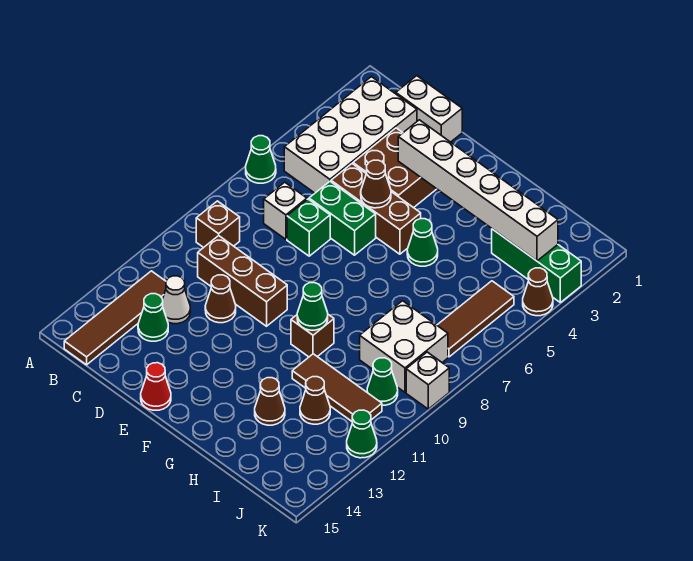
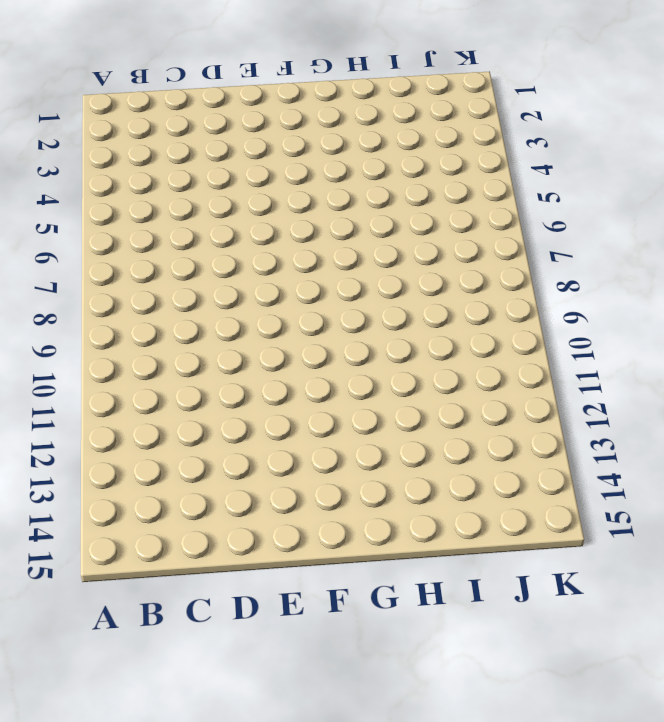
none -> green 1x1 cone [246,136,276,183]
none -> white 2x4 brick [284,77,417,193]
none -> brown 1x1 brick [196,201,240,248]
none -> brown 1x4 tile [64,271,166,365]

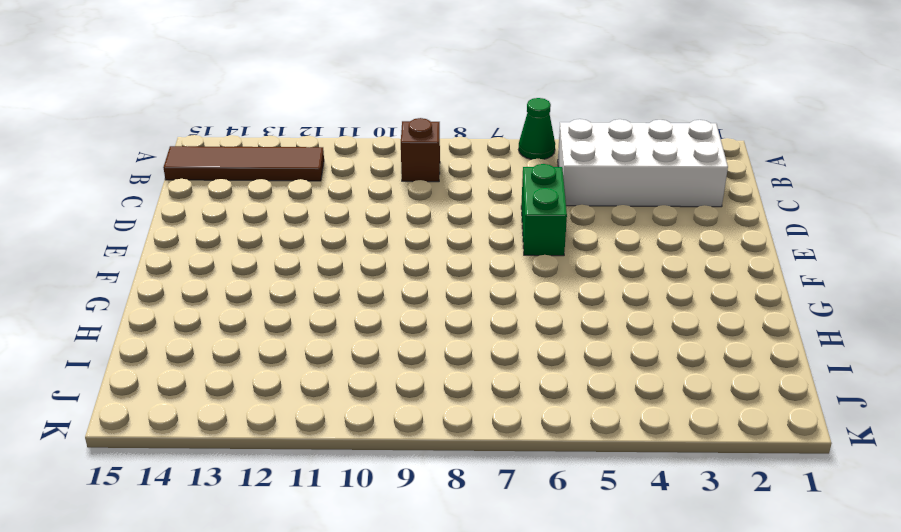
none -> white 1x2 brick [396,76,462,142]
none -> white 1x1 brick [264,182,307,239]
none -> brown 1x3 brick [198,236,287,326]
none -> white 1x1 cone [163,276,190,324]

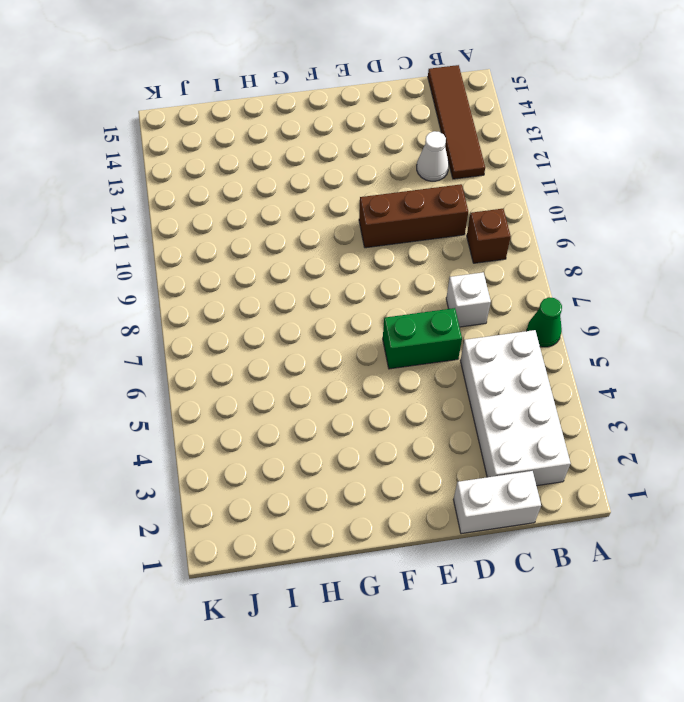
none -> green 1x1 cone [138,294,168,341]
none -> brown 2x2 brick [353,128,436,208]
none -> brown 1x3 brick [331,164,421,254]
none -> green 1x1 brick [287,199,330,256]

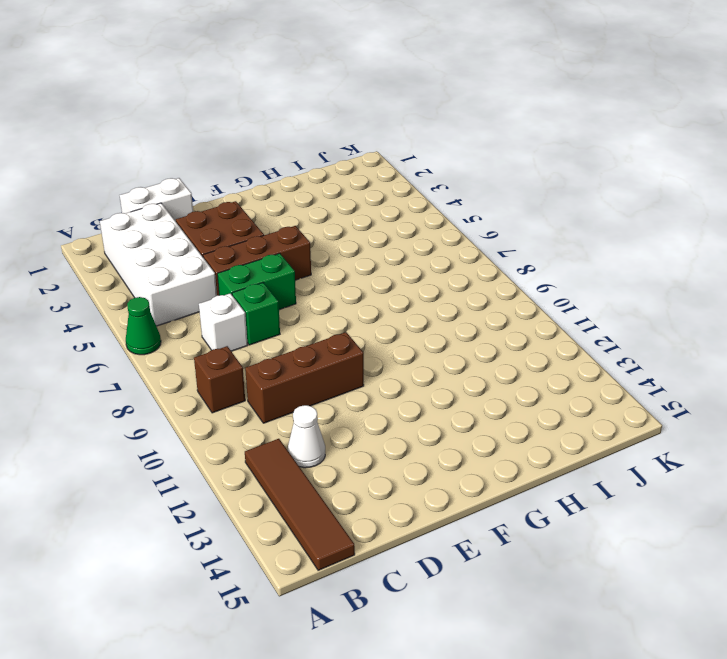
none -> green 1x1 cone [138,294,168,341]
none -> brown 1x1 cone [205,275,236,323]
none -> red 1x1 cone [141,363,171,410]
none -> green 1x1 cone [407,219,438,266]

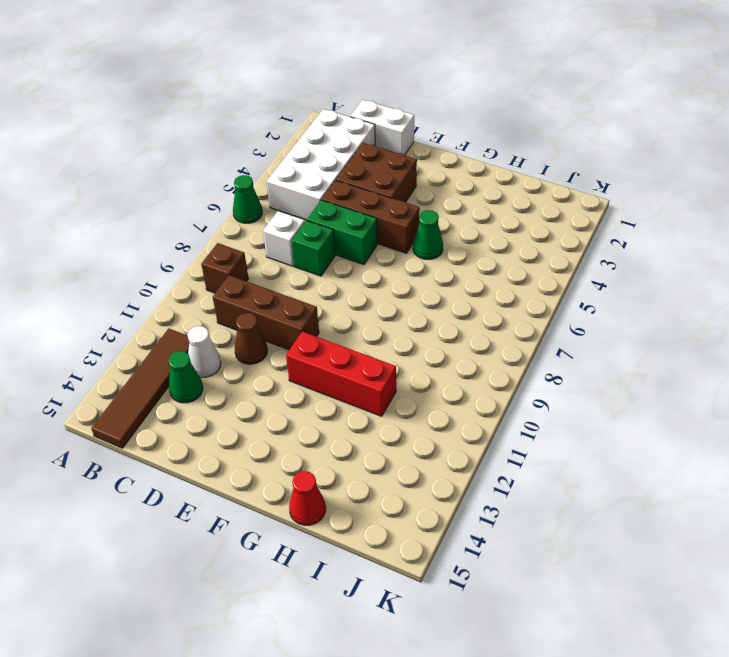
red 1x3 brick [286,332,396,416] -> brown 1x3 tile [292,354,382,421]
red 1x1 cone [289,471,326,525] -> red 1x1 cone moved to [141,363,171,410]
none -> brown 1x1 brick [291,315,334,357]
none -> brown 1x1 cone [255,378,285,425]
none -> green 1x3 brick [492,229,581,302]
none -> white 2x2 brick [360,301,448,392]

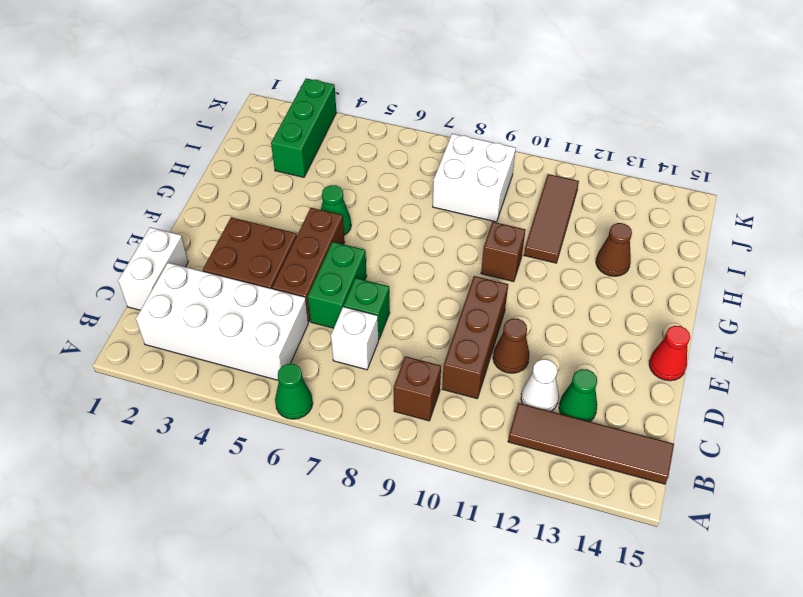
none -> brown 1x1 cone [300,377,330,424]
none -> brown 1x3 tile [437,281,514,357]
none -> green 1x1 cone [367,358,398,405]
none -> brown 1x1 cone [523,268,553,316]

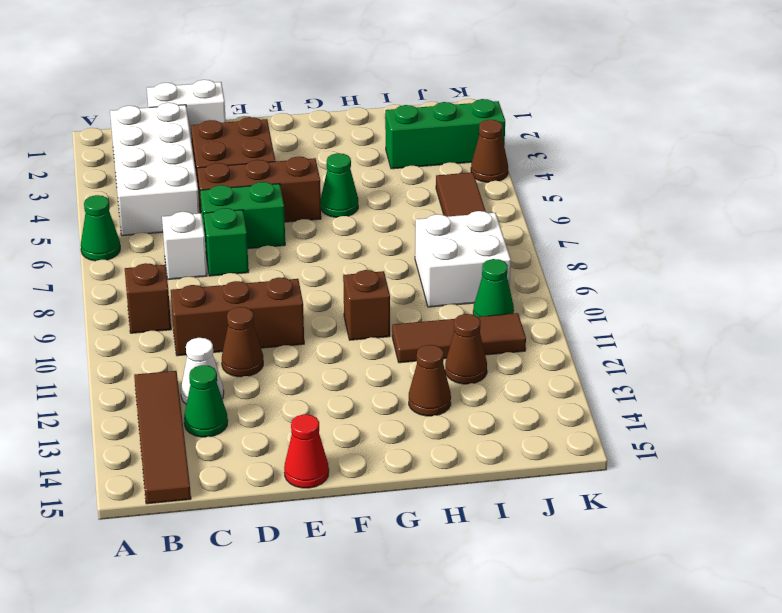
none -> white 1x1 brick [406,352,449,409]
none -> green 1x1 cone [347,410,377,458]
none -> white 1x6 brick [398,120,558,261]
none -> brown 1x1 cone [361,160,391,208]

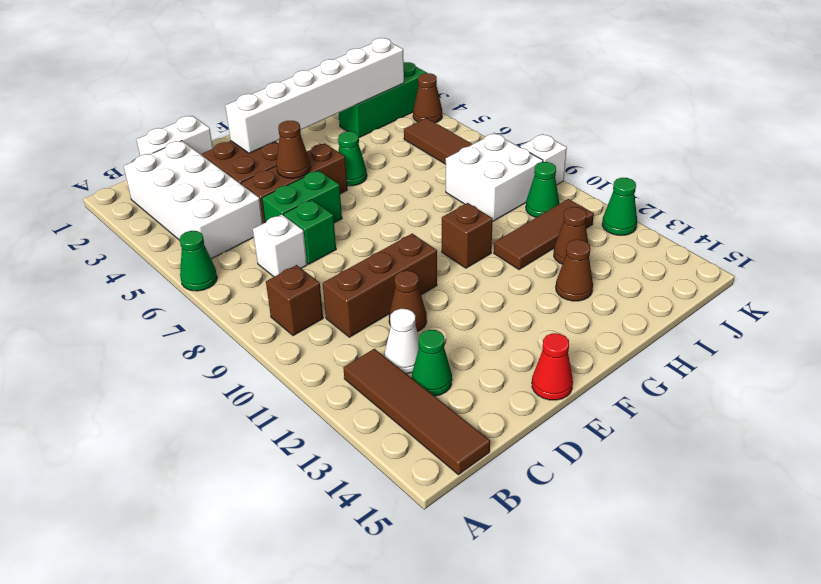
none -> green 1x1 cone [297,283,328,330]

